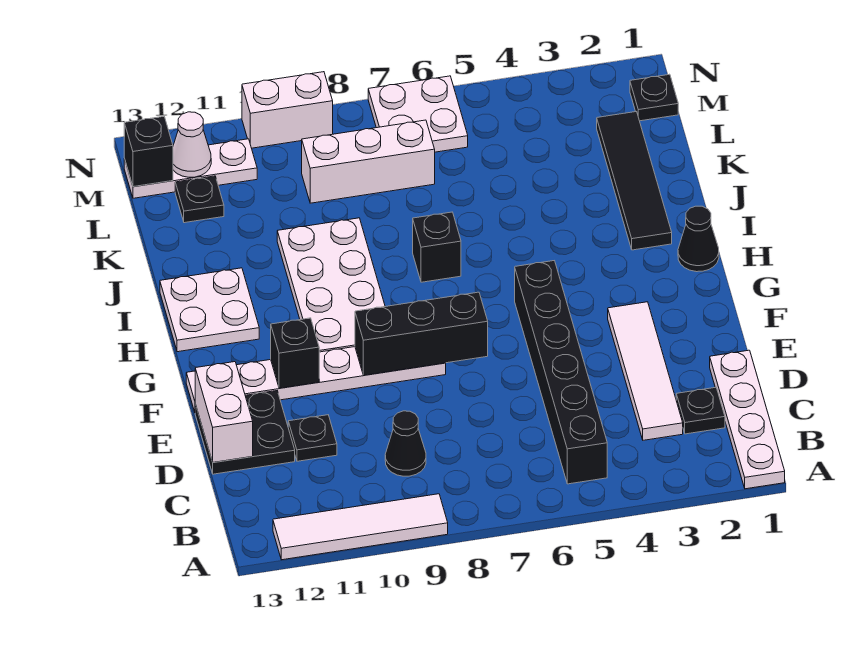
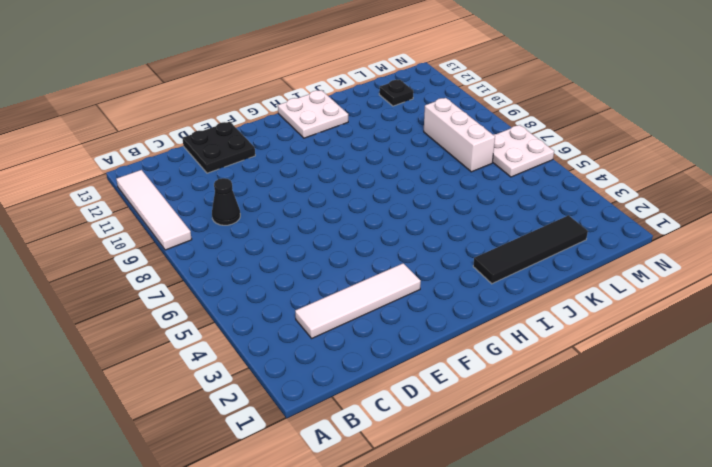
none -> white 1x4 plate [710,350,785,489]
none -> black 1x6 brick [515,261,607,484]
none -> black 1x1 plate [676,387,725,434]

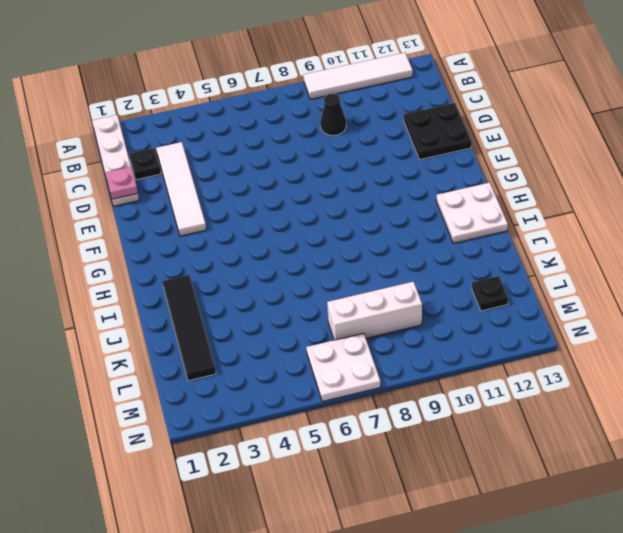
pink 1x1 plate [105,167,138,199] -> none
none -> black 1x6 brick [515,261,607,484]
none -> black 1x1 plate [288,415,337,461]
none -> white 1x6 plate [186,347,446,412]

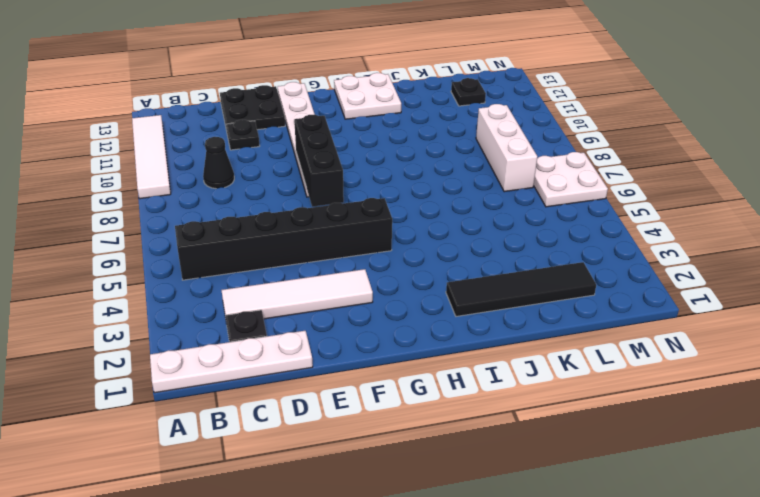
none -> white 2x4 plate [277,218,385,352]
none -> black 1x1 cone [678,206,719,272]
none -> black 1x1 brick [413,212,461,282]

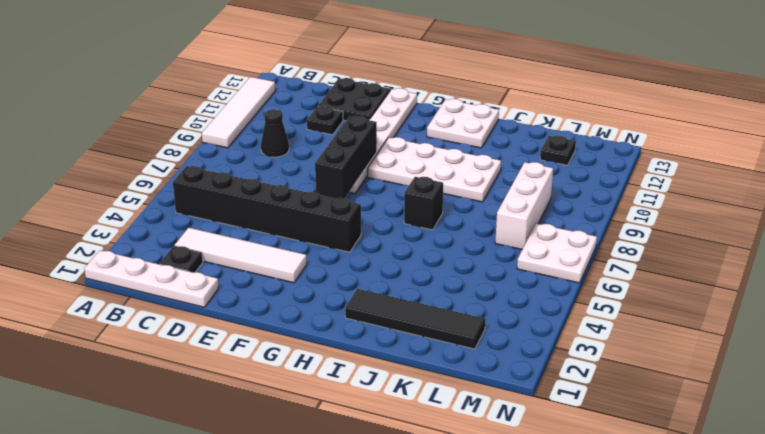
none -> black 1x1 cone [678,206,719,272]
none -> black 1x1 plate [630,74,678,121]
none -> white 1x3 plate [124,139,257,198]

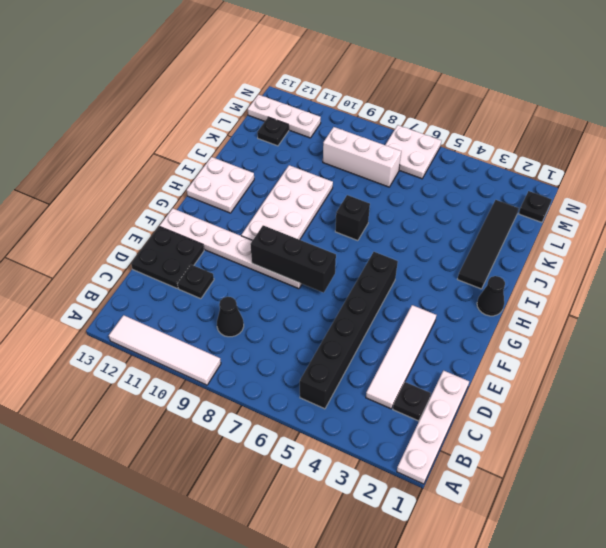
none -> white 1x2 brick [242,72,333,148]
none -> white 1x2 brick [195,362,253,462]
none -> black 1x1 brick [271,318,319,388]

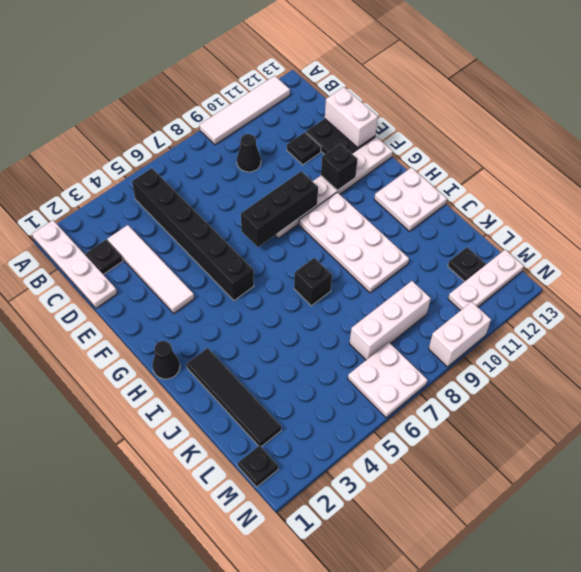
none -> white 1x1 cone [173,112,211,177]
none -> black 1x1 brick [124,116,173,187]

